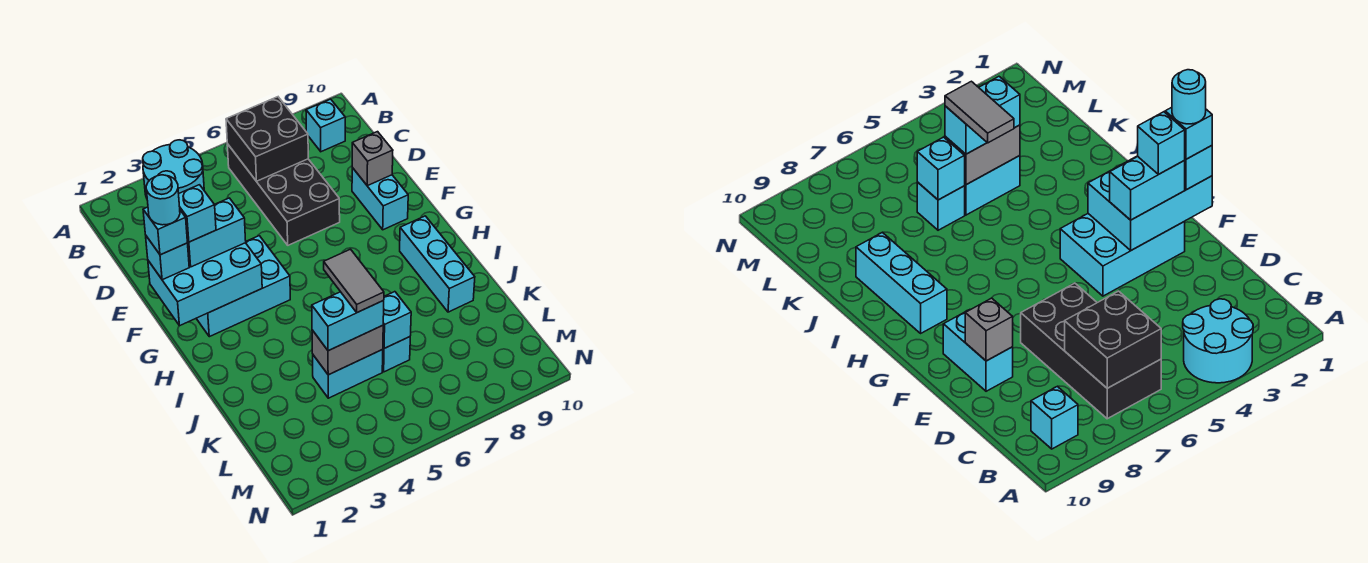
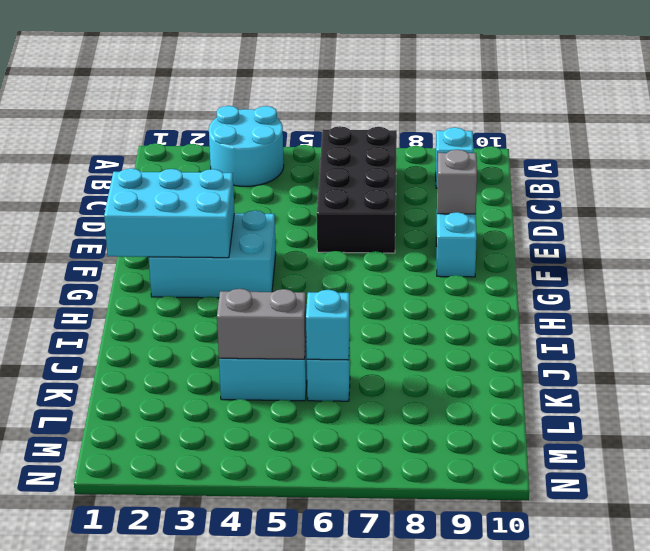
none -> cyan 1x3 brick [400,216,475,312]
none -> black 2x2 brick [226,97,308,181]
none -> cyan 1x1 brick [146,236,189,280]

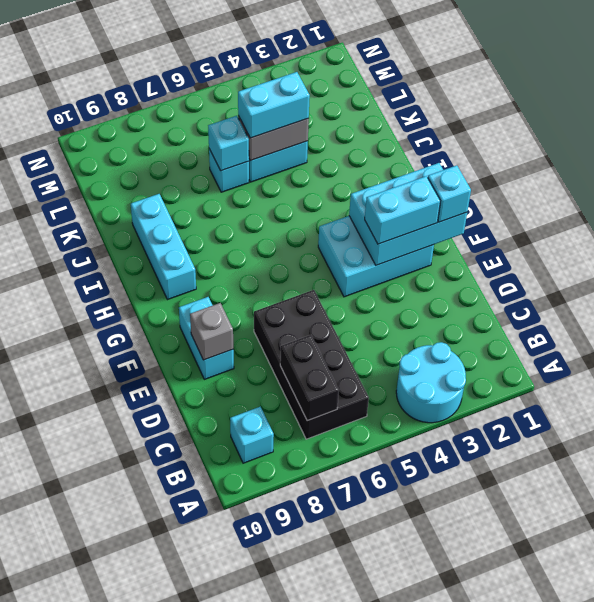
black 1x2 brick [280,335,339,421] -> black 2x2 brick [226,97,308,181]
none -> cyan 1x1 brick [143,207,187,255]
none -> cyan 1x1 brick [179,185,216,242]
none -> grey 1x2 tile [324,249,384,312]

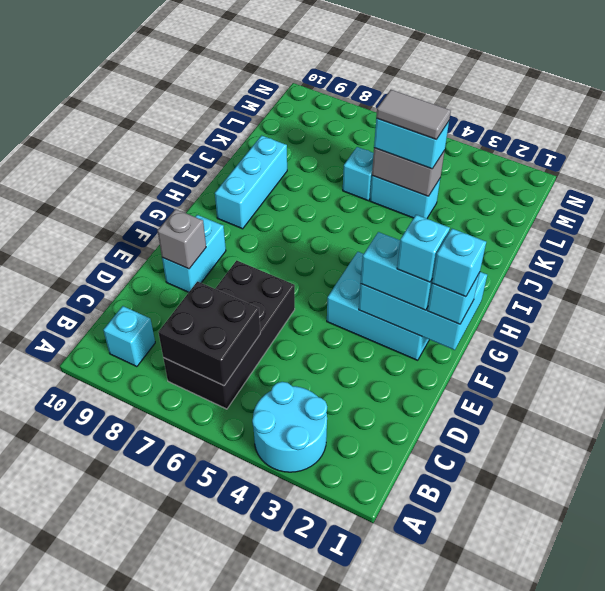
grey 1x2 tile [376,90,451,140] -> grey 1x2 tile turned to [324,249,384,312]
none -> cyan 1x1 brick [383,292,411,348]
none -> cyan 1x1 round brick [146,175,180,225]

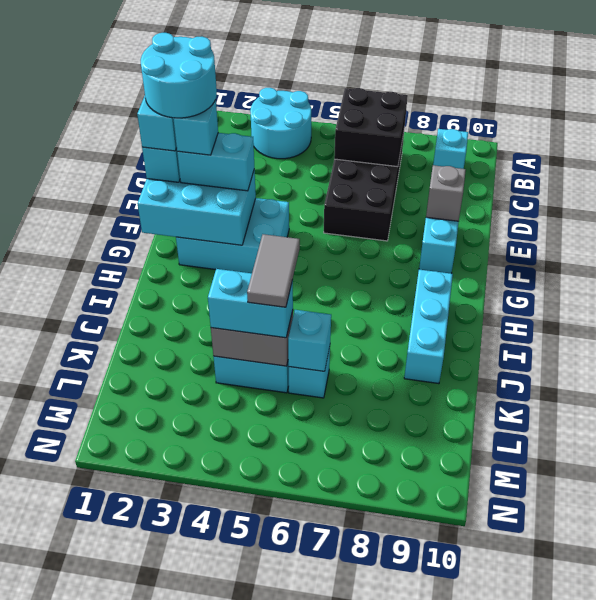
cyan 2x2 round brick [141,33,217,118] -> cyan 1x1 round brick [146,175,180,225]

